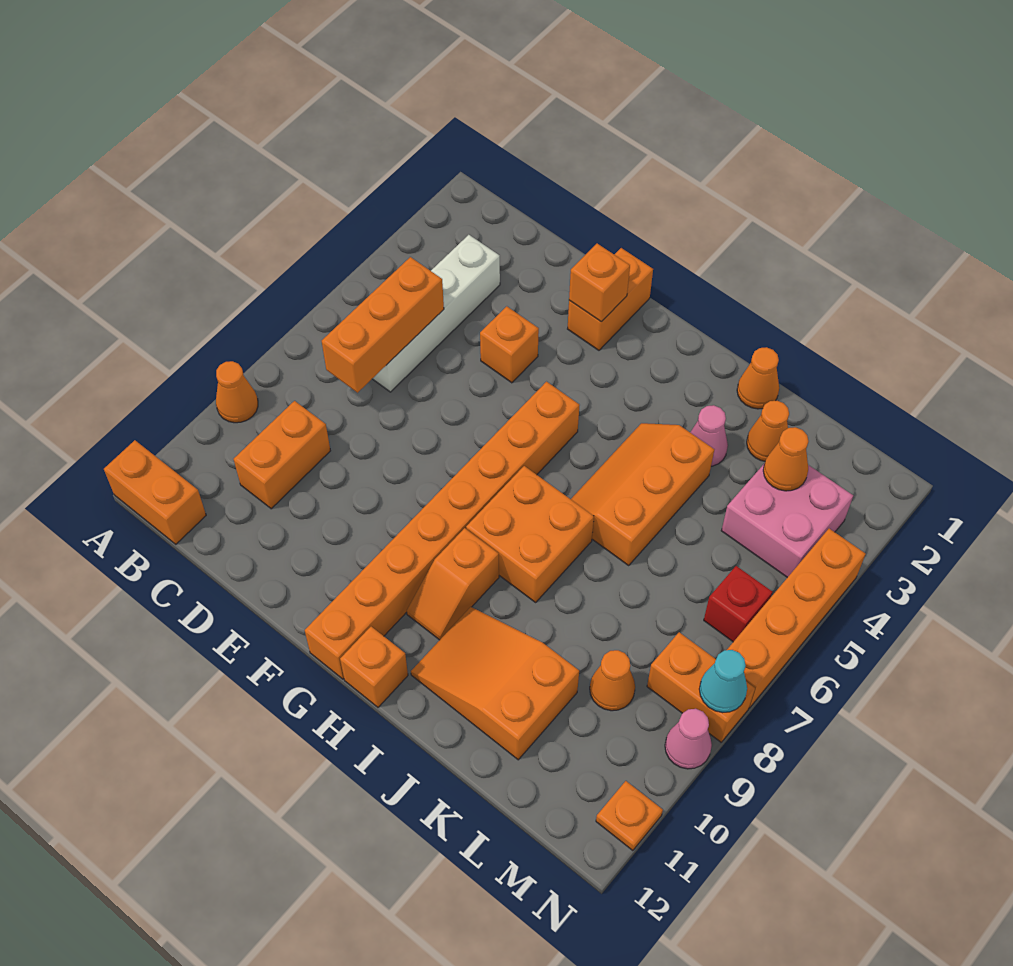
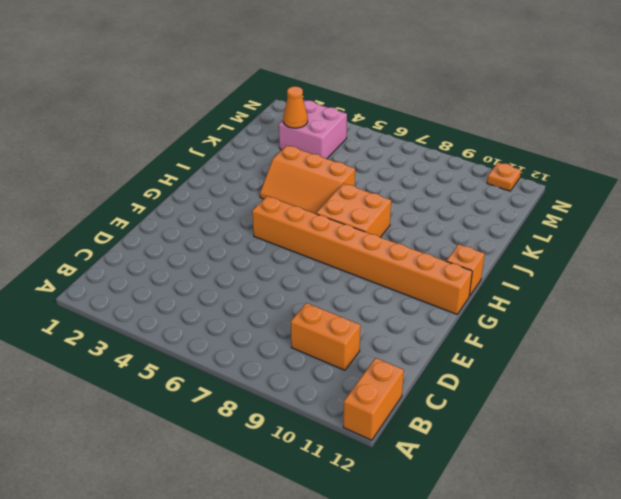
none -> orange 1x1 cone [216,361,258,423]
none -> white 1x4 brick [372,235,500,392]
none -> orange 1x1 brick [480,306,539,383]

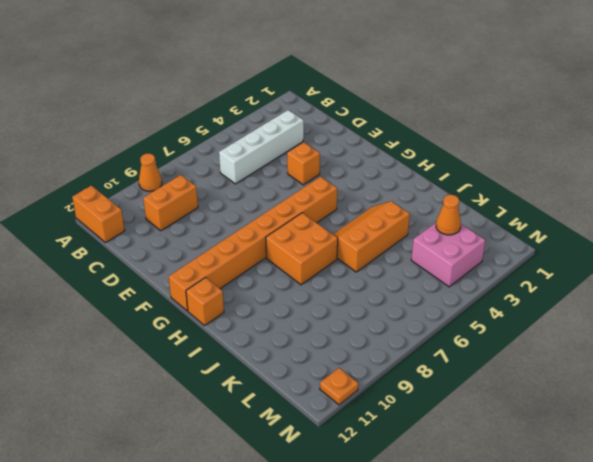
none -> orange 1x2 brick [568,248,653,350]
none -> orange 1x2 slope [407,528,499,640]
none -> orange 2x3 slope [411,607,579,760]

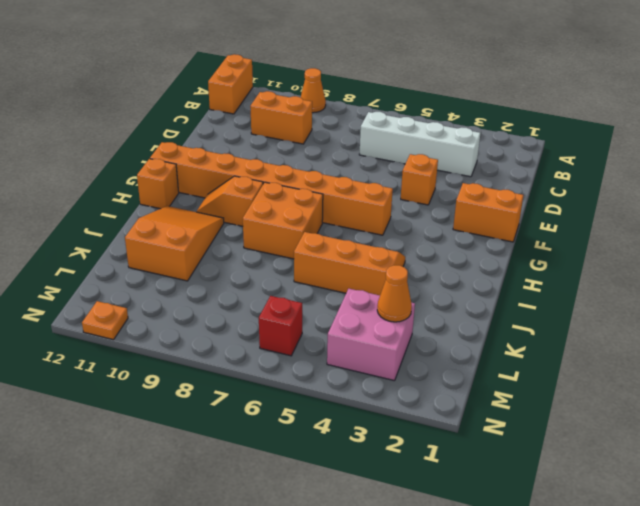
none -> orange 1x1 cone [737,347,779,409]
none -> pink 1x1 cone [690,405,728,466]
none -> orange 1x1 cone [747,401,789,461]

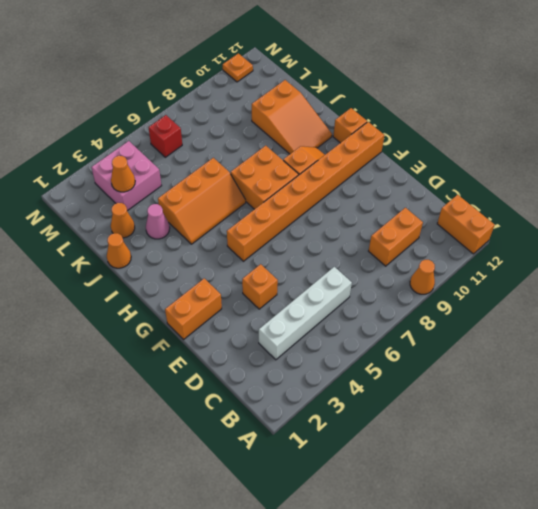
none -> orange 1x1 cone [590,650,635,711]
none -> orange 1x2 brick [647,632,755,742]
none -> orange 1x4 brick [727,529,865,708]

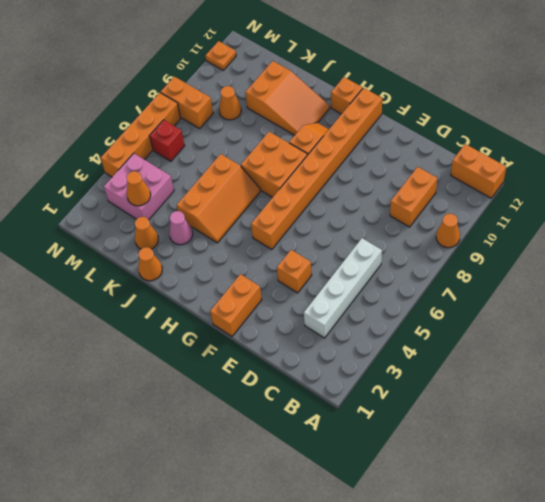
none -> pink 1x1 cone [665,709,712,769]
none -> orange 1x3 brick [322,257,444,393]
none -> orange 1x1 brick [569,244,630,322]

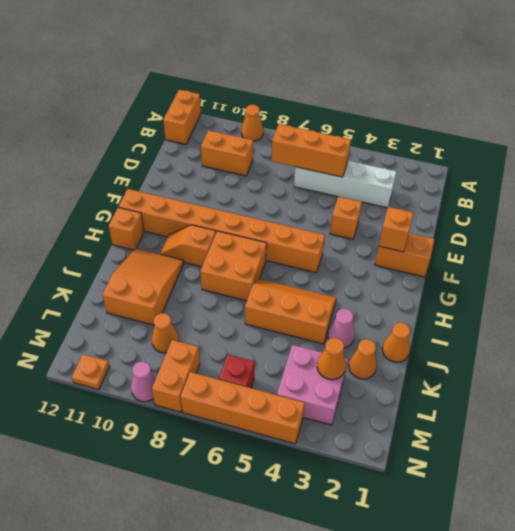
none -> cyan 1x1 cone [699,650,747,713]

